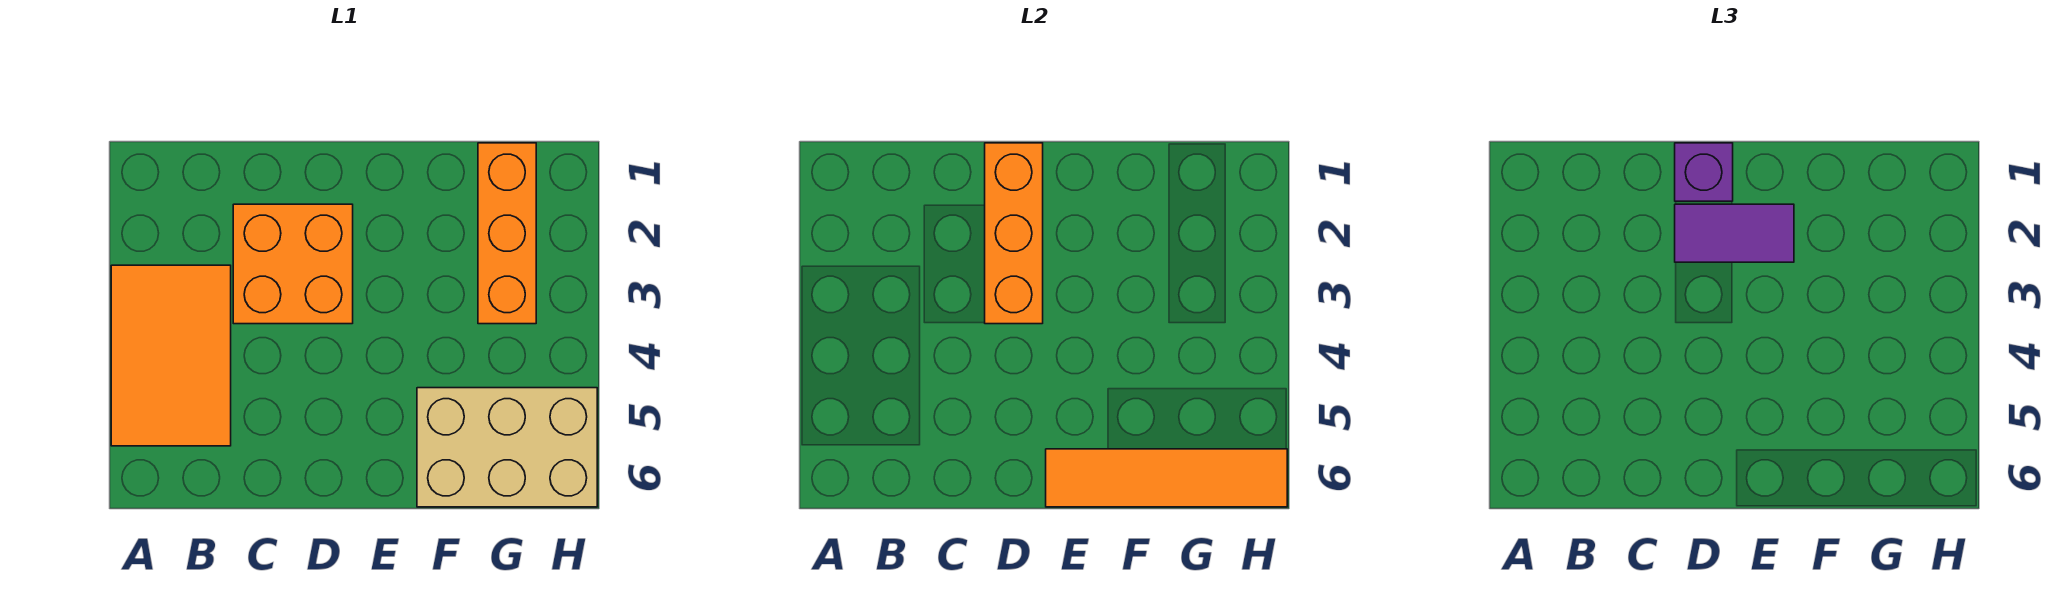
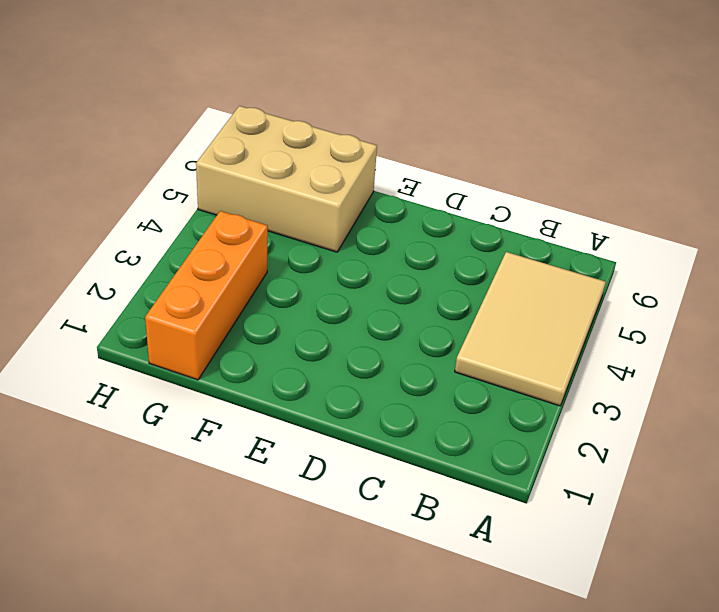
tan 2x3 tile [455,252,606,406] -> orange 2x3 tile [111,265,231,446]
none -> orange 2x2 brick [233,204,353,324]
none -> orange 1x3 brick [985,143,1043,324]

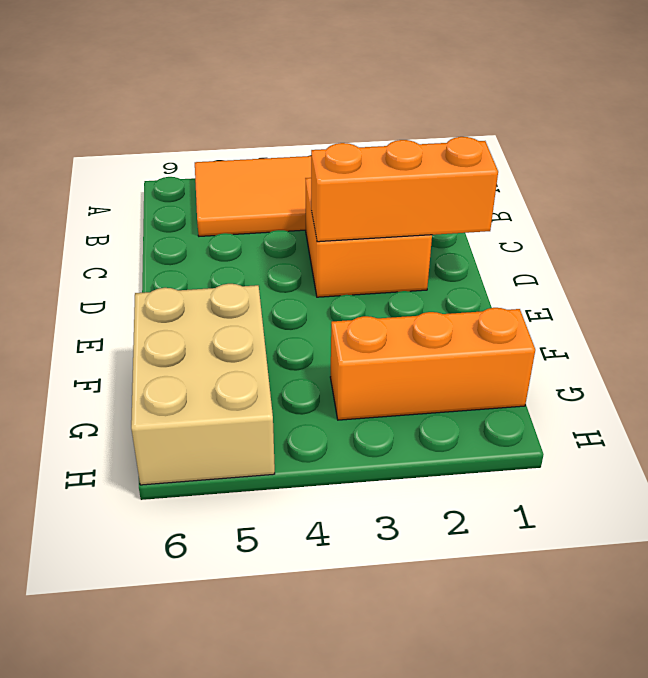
none -> orange 1x4 tile [1046,449,1287,507]
none -> purple 1x1 brick [1675,143,1733,201]

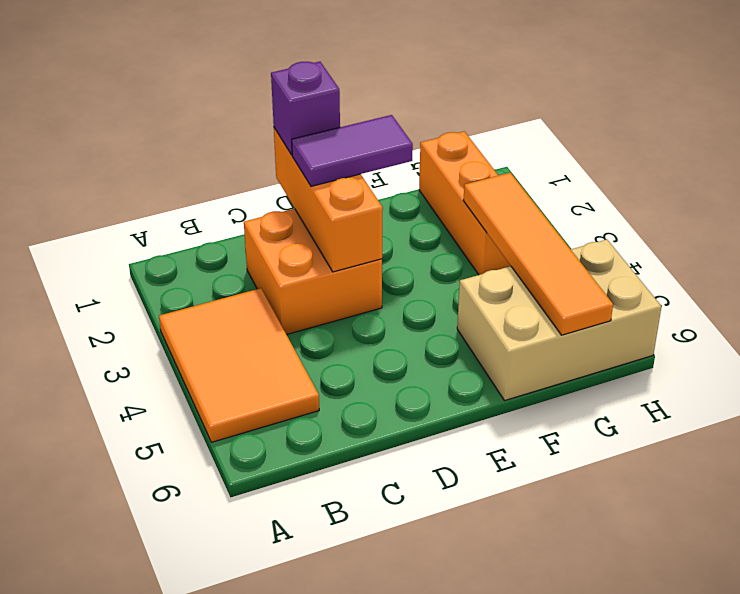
orange 1x4 tile [463,173,613,335] -> orange 1x4 tile turned to [1046,449,1287,507]

